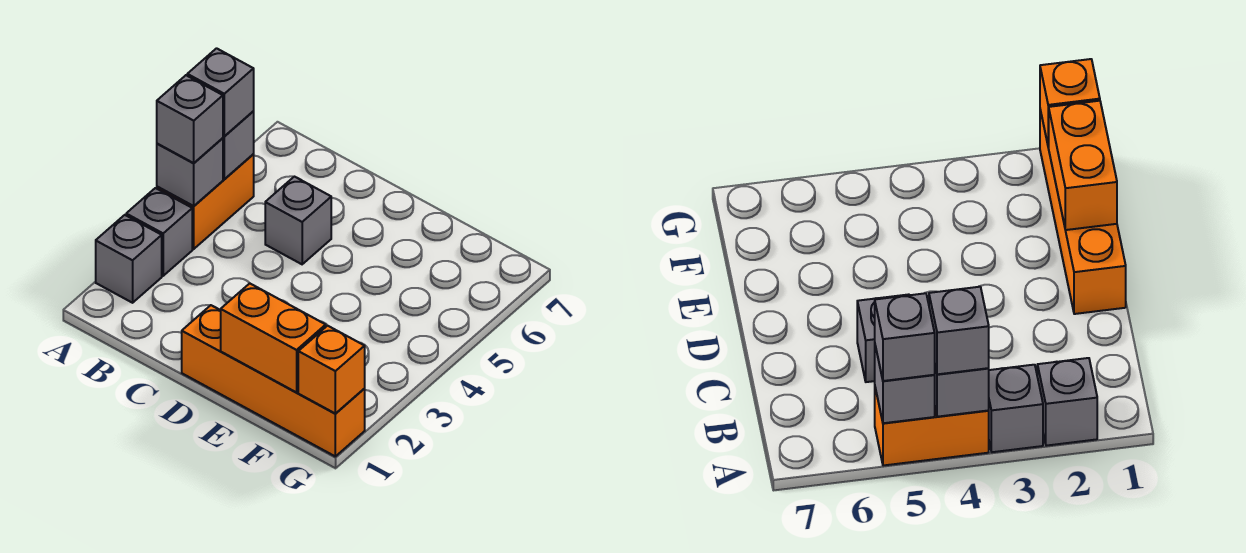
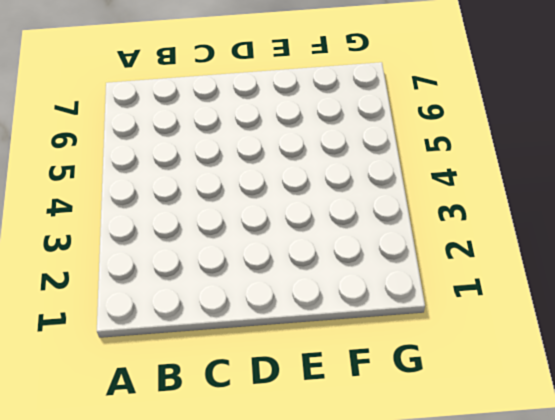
none -> grey 1x1 brick [96,215,162,303]
none -> grey 1x1 brick [126,188,192,276]

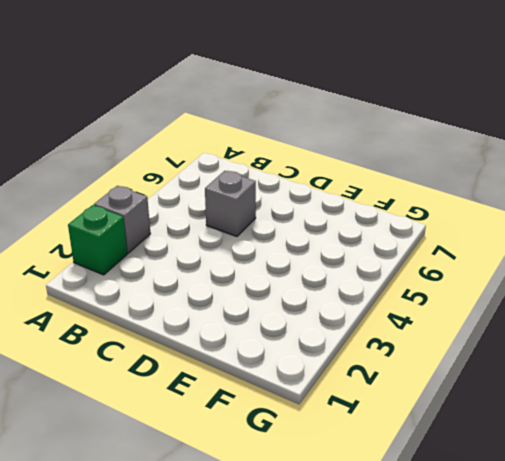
green 1x1 brick [68,205,127,275] -> grey 1x1 brick [96,215,162,303]
none -> orange 1x2 brick [157,155,254,249]
none -> orange 1x4 brick [182,305,365,456]

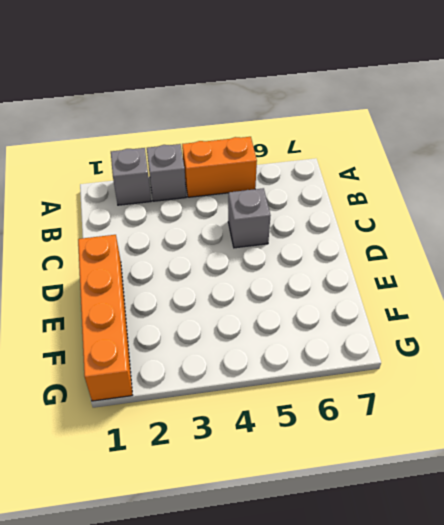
none -> grey 1x1 brick [157,138,223,206]
none -> grey 1x1 brick [223,112,254,179]

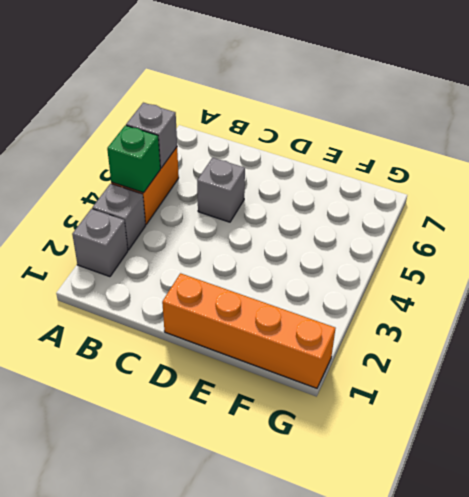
green 1x1 brick [107,125,160,193] -> grey 1x1 brick [157,138,223,206]
none -> orange 1x2 brick [221,283,326,392]
none -> orange 1x1 brick [298,326,365,413]

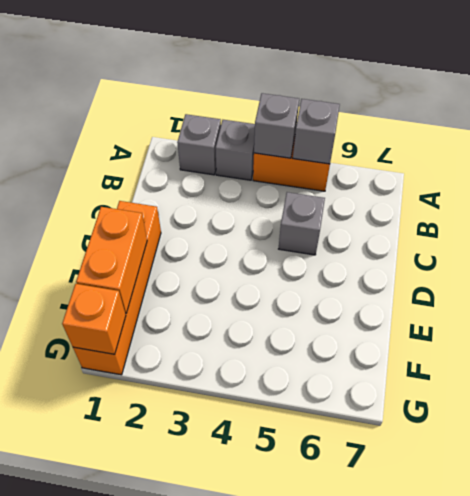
none -> grey 1x1 brick [157,75,223,163]
none -> grey 1x1 brick [187,48,254,136]

